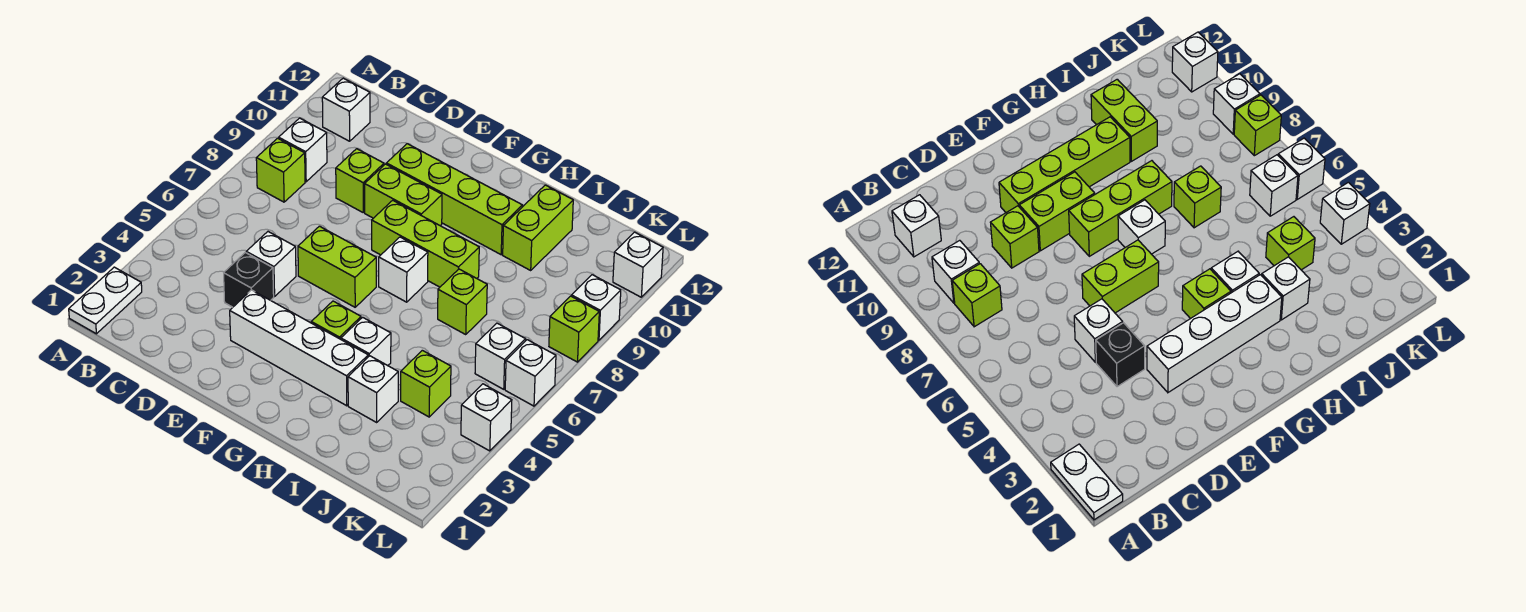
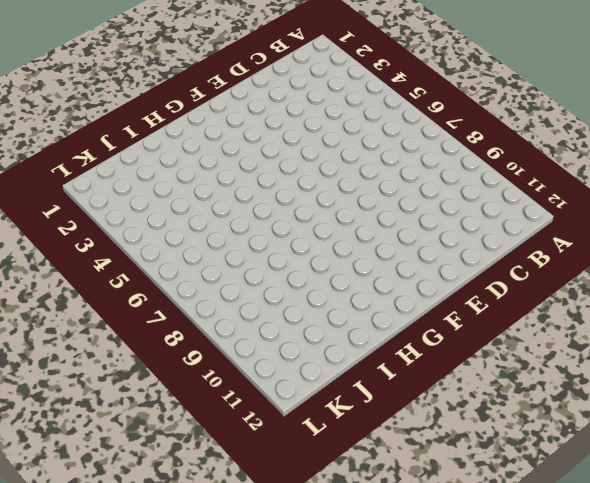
none -> white 1x2 plate [69,267,142,334]
none -> lime 1x1 brick [256,138,305,202]
none -> white 1x1 brick [279,118,327,182]

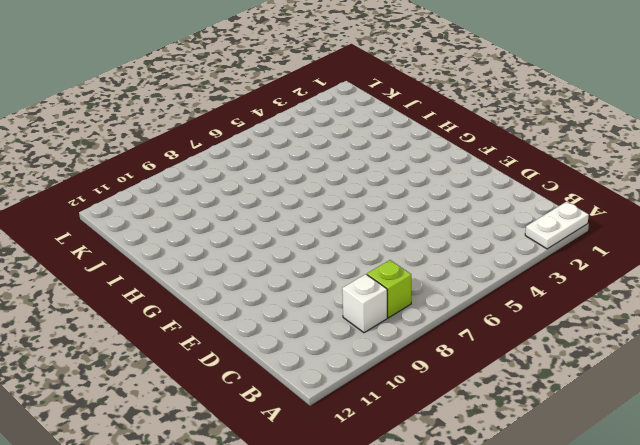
none -> white 1x1 brick [322,78,370,141]
none -> black 1x1 brick [224,253,274,307]
none -> white 1x1 brick [246,232,296,296]

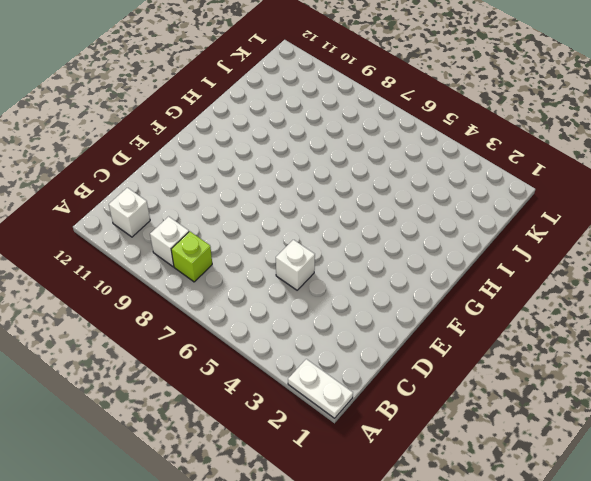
none -> black 1x1 brick [224,253,274,307]
none -> lime 1x1 brick [336,149,384,212]
none -> white 1x4 brick [230,290,368,406]

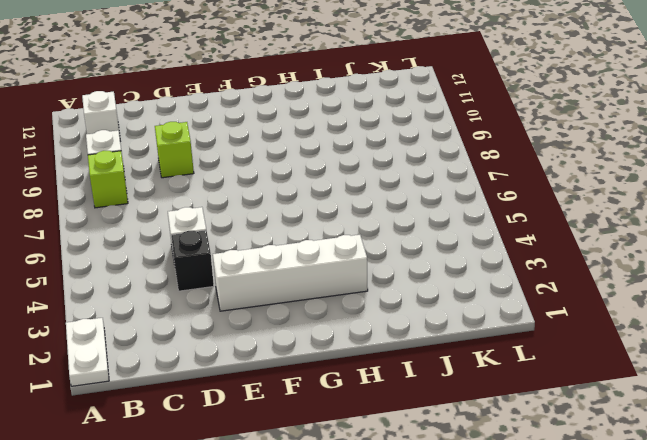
none -> lime 1x2 brick [298,226,376,307]
none -> lime 1x2 brick [365,164,442,226]
none -> lime 1x4 brick [386,144,522,255]

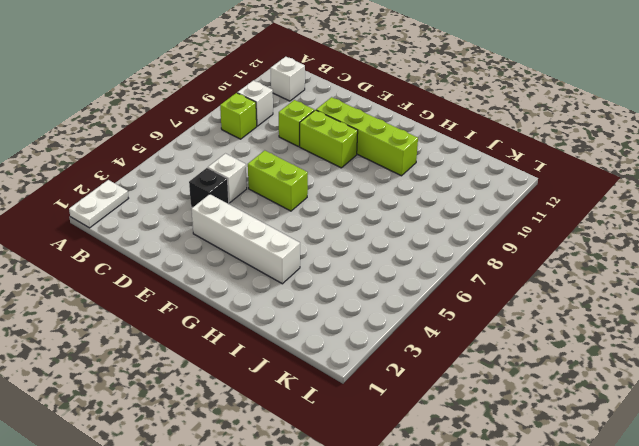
none -> lime 1x3 brick [372,200,479,287]
none -> lime 1x1 brick [311,301,361,339]
none -> white 1x1 brick [379,237,428,302]

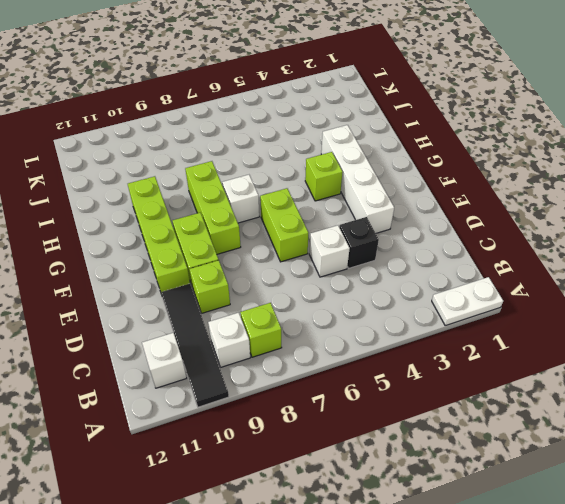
black 1x4 tile [161,284,229,407] -> none
none -> white 1x1 brick [341,317,391,366]
none -> white 1x1 brick [348,356,398,422]
none -> lime 1x1 brick [438,269,487,334]

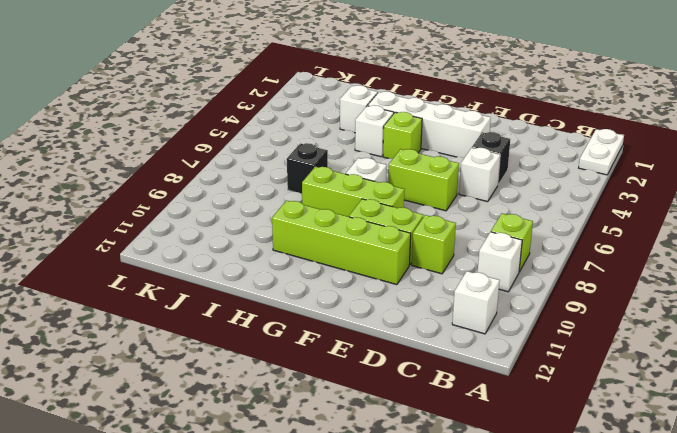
black 1x1 brick [287,143,328,194] -> lime 1x1 brick [438,269,487,334]
none -> lime 1x2 brick [503,185,573,270]
none -> lime 1x1 brick [401,350,451,417]
none -> white 1x1 brick [475,323,526,389]

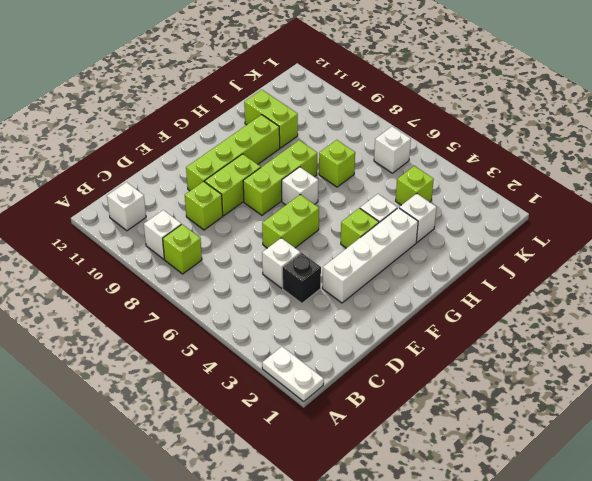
none -> white 1x1 brick [461,384,512,451]
none -> white 1x1 brick [505,340,556,406]
none -> lime 1x1 brick [549,296,599,362]

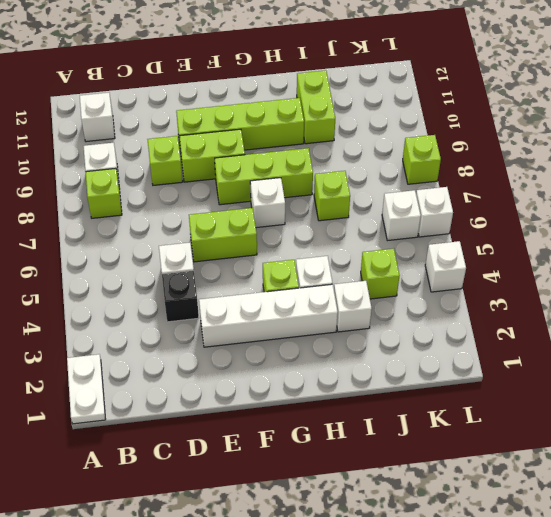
none -> white 1x1 brick [572,275,621,340]
none -> white 1x1 brick [613,232,663,297]

